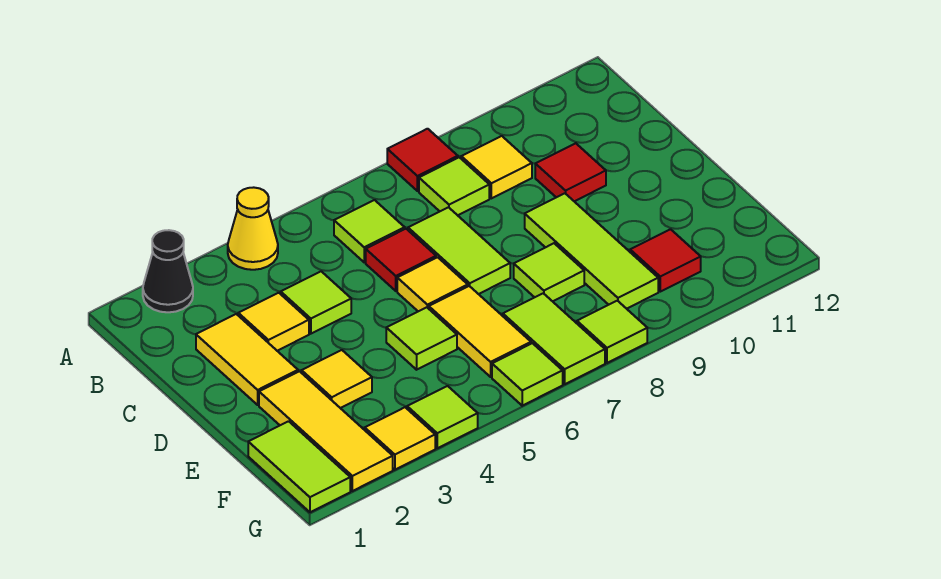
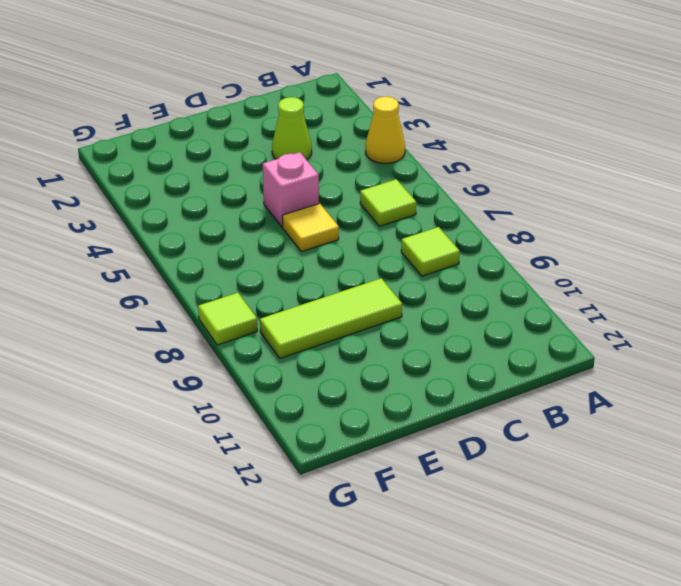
lime 1x1 cone [272,97,312,160] -> yellow 1x1 tile [238,293,309,351]
pink 1x1 brick [263,152,319,227] -> none
none -> black 1x1 cone [143,230,193,312]
none -> red 1x1 tile [387,129,458,191]
none -> yellow 1x1 tile [461,136,532,198]

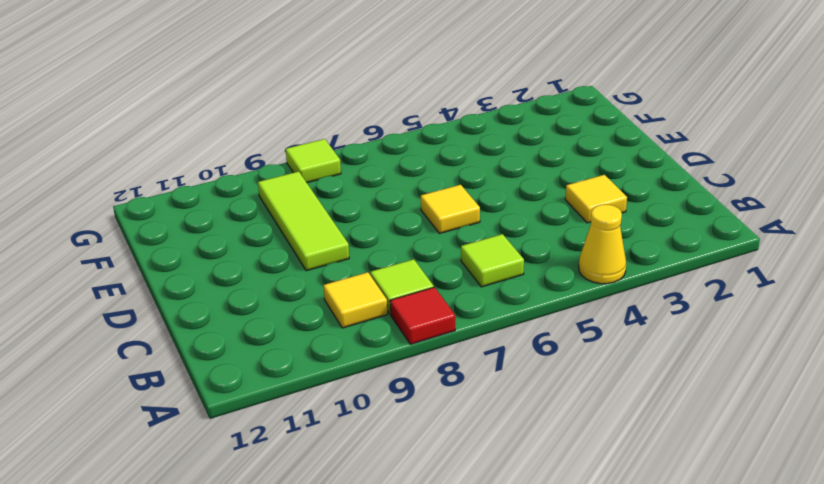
none -> black 1x1 cone [143,230,193,312]
none -> yellow 1x2 tile [196,314,298,405]
none -> lime 1x1 tile [281,271,351,334]

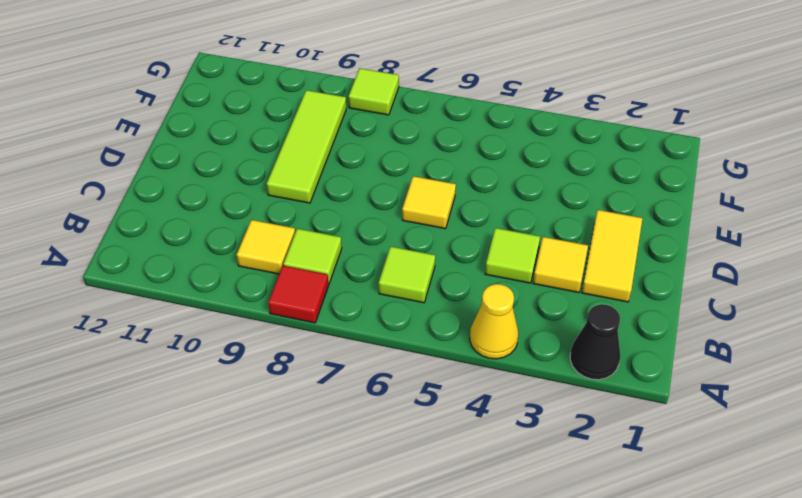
none -> red 1x1 tile [366,229,436,291]
none -> lime 1x2 tile [408,207,510,294]
none -> red 1x1 tile [535,143,606,201]

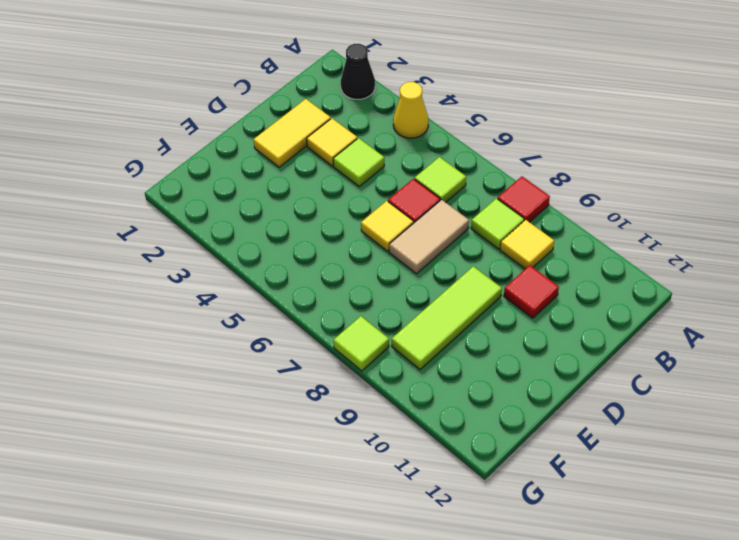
tan 1x2 tile [389,200,469,274] -> lime 1x2 tile [408,207,510,294]
none -> yellow 1x3 tile [259,371,393,491]
none -> yellow 1x1 tile [302,350,372,408]
none -> lime 1x1 tile [386,307,457,370]

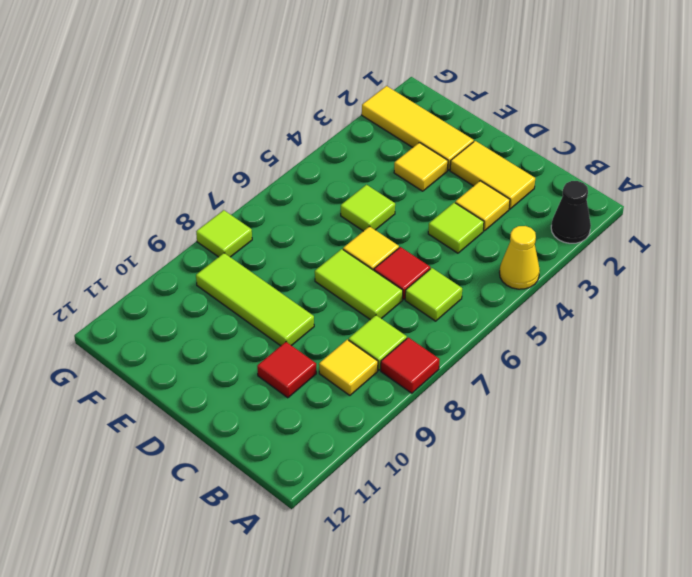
none -> yellow 1x2 tile [429,286,531,377]
none -> lime 1x1 tile [514,243,584,301]
none -> lime 1x2 tile [248,421,350,512]

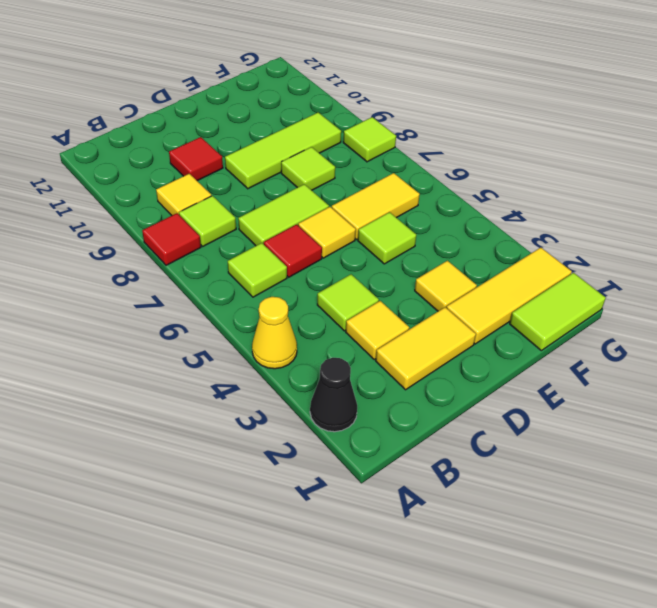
none -> lime 1x2 tile [503,293,605,384]
none -> red 1x1 tile [630,229,701,292]
none -> yellow 1x1 tile [365,407,435,470]

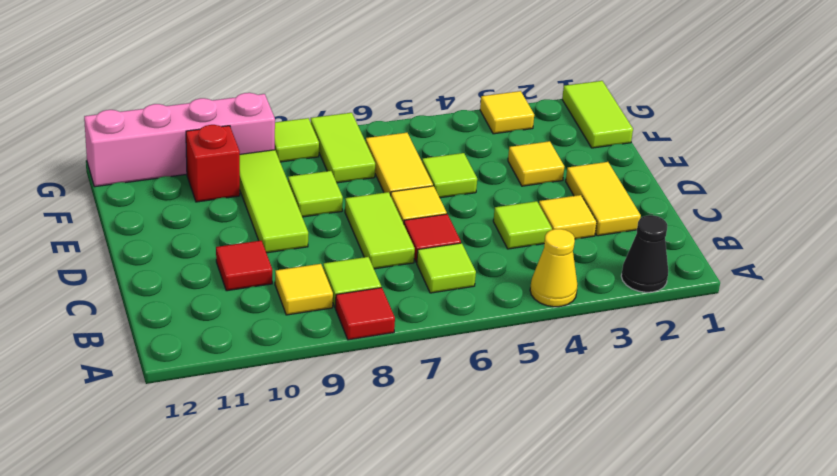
red 1x1 brick [186,125,240,202] -> red 1x1 tile [630,229,701,292]
pink 1x4 brick [84,93,275,187] -> none
none -> yellow 1x3 tile [259,371,393,491]
none -> lime 1x1 tile [407,386,478,448]
none -> lime 1x1 tile [492,343,563,406]

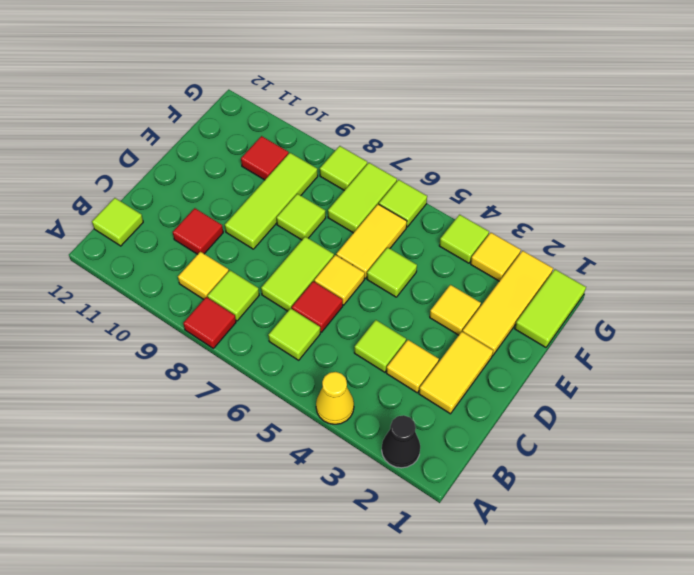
lime 1x1 tile [92,198,143,246] -> none

